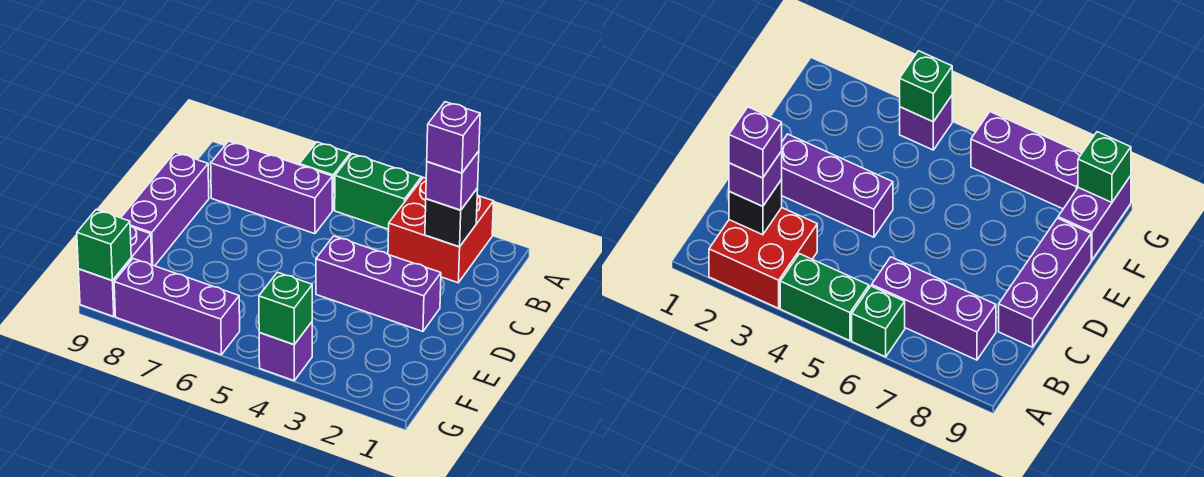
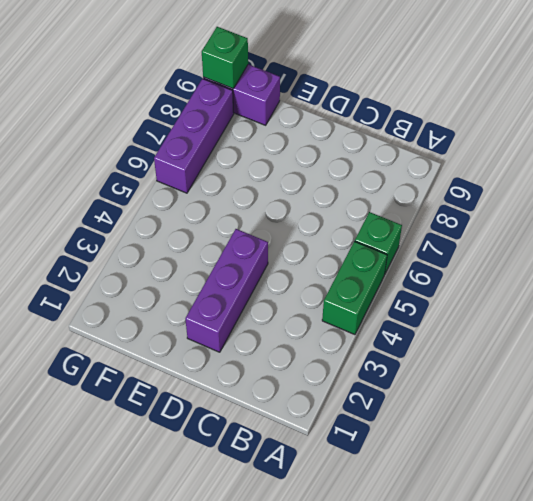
none -> red 2x2 brick [388,177,494,283]
none -> purple 1x3 brick [211,141,332,234]
none -> purple 1x3 brick [121,152,209,266]

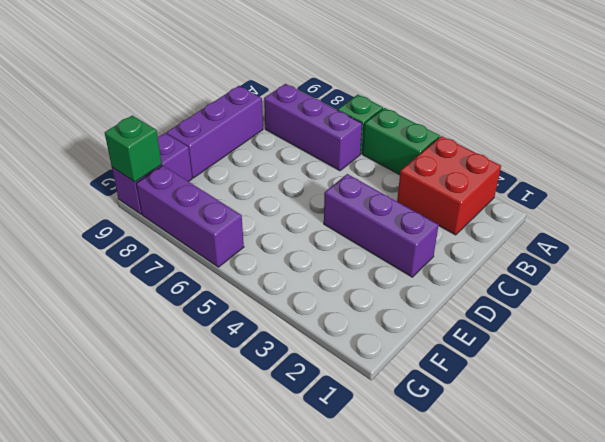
none -> purple 1x1 brick [259,322,312,381]
none -> black 1x1 brick [425,188,478,247]
none -> green 1x1 brick [259,272,312,345]

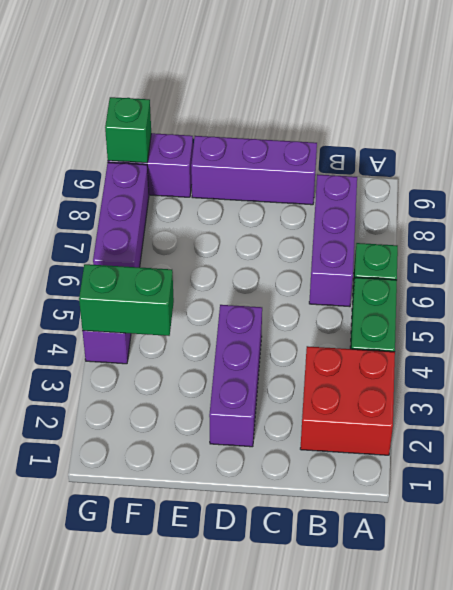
green 1x2 brick [79,264,174,336] -> green 1x1 brick [259,272,312,345]
none -> black 1x1 brick [425,188,478,247]
none -> purple 1x1 brick [426,151,479,210]
none -> purple 1x1 brick [427,102,480,173]

